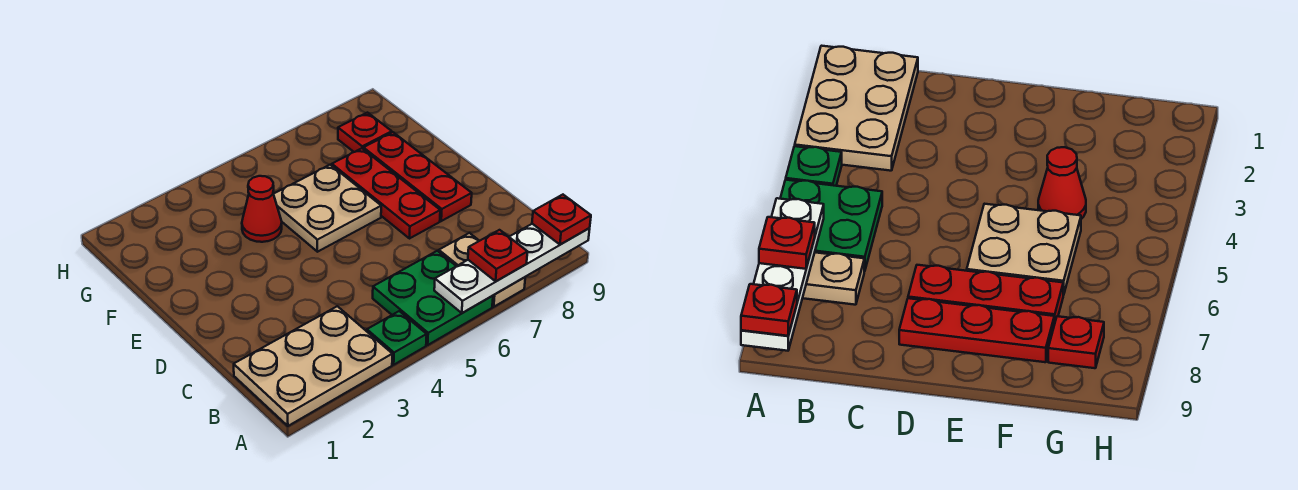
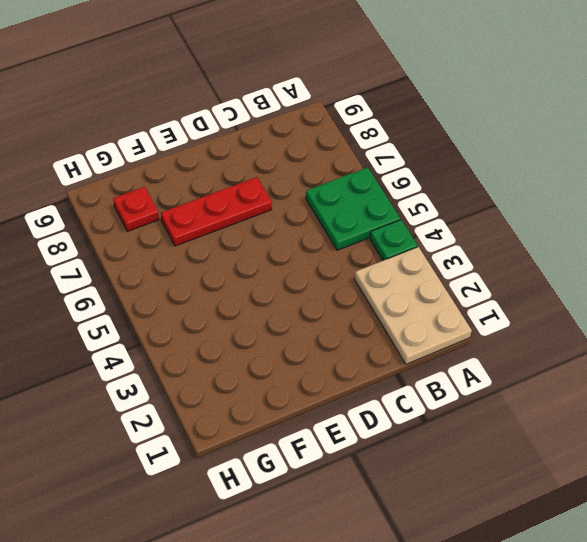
none -> tan 1x2 plate [439,233,525,307]
none -> red 1x3 plate [363,132,472,221]
none -> tan 2x2 plate [274,165,381,252]

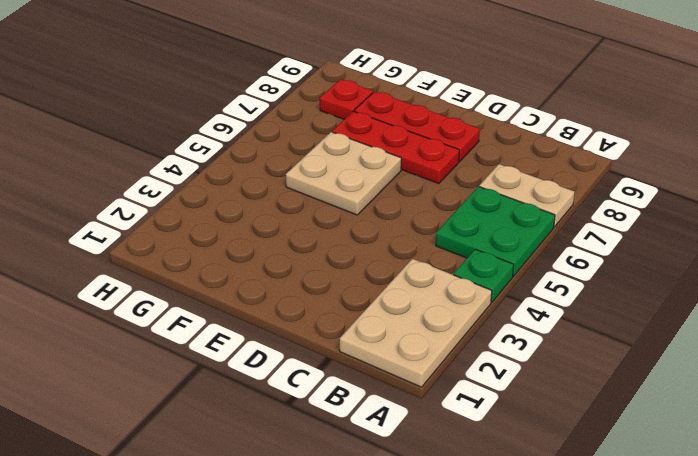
none -> red 1x1 cone [242,176,282,242]
none -> white 1x4 plate [434,224,590,313]
none -> red 1x1 plate [468,230,527,281]

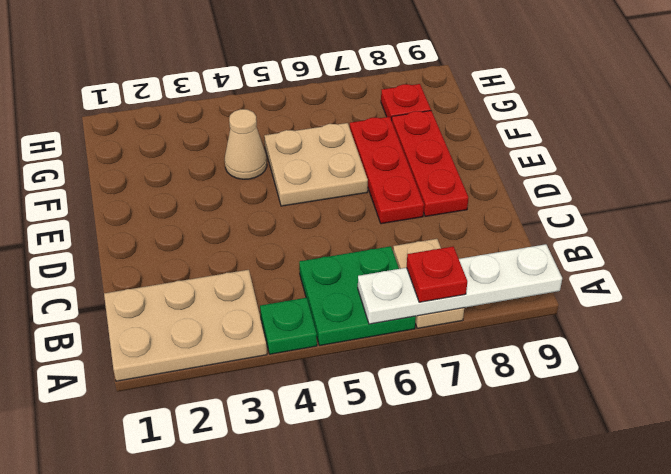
tan 1x1 cone [225,109,267,179] -> red 1x1 cone [242,176,282,242]
none -> red 1x1 plate [532,195,591,245]

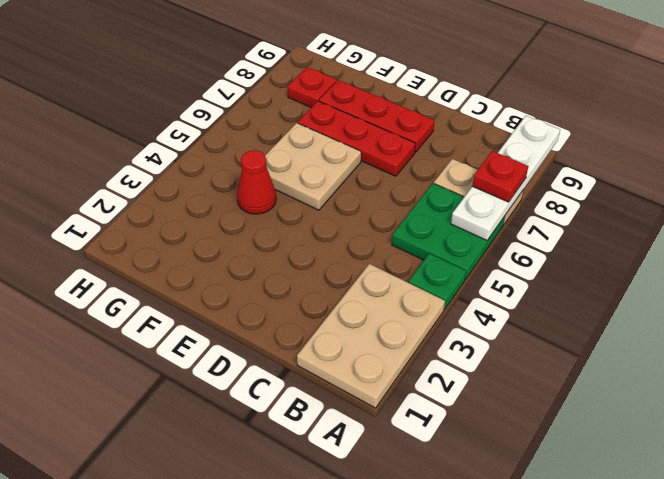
none -> red 1x1 plate [532,195,591,245]

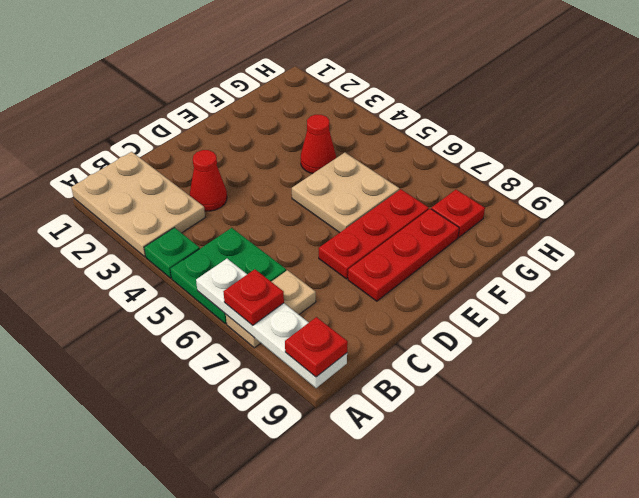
red 1x1 cone [190,150,227,211] -> none

